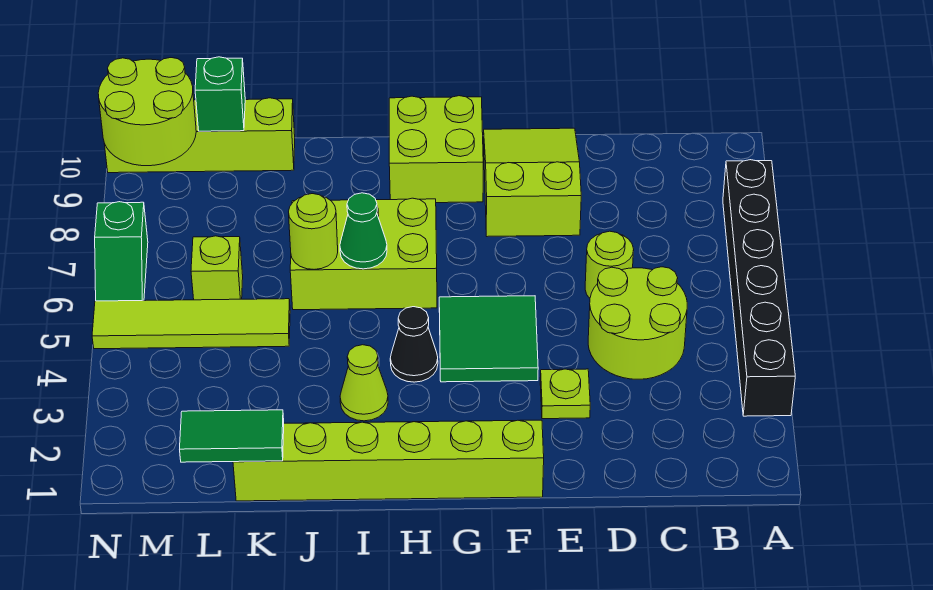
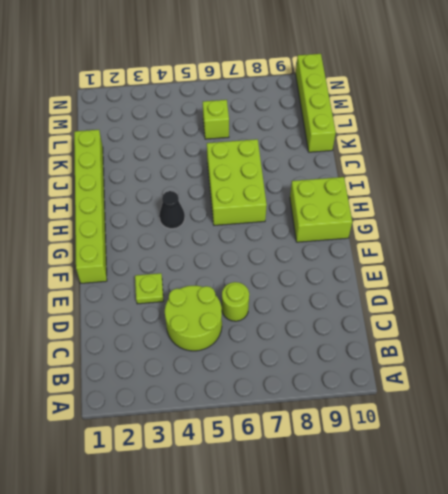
none -> black 1x6 brick [723,160,795,416]
none -> lime 2x3 slope [484,128,581,237]
none -> green 2x2 tile [439,296,538,382]

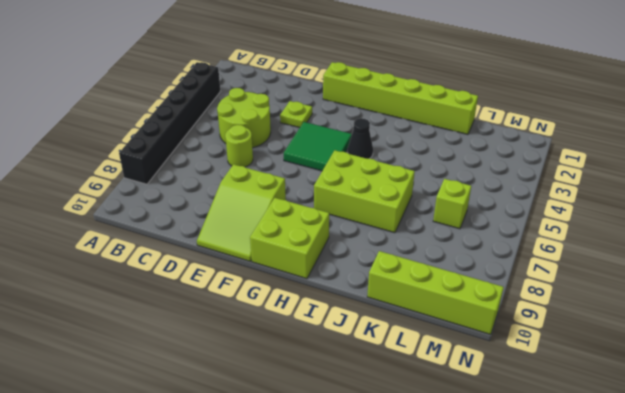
none -> lime 1x1 cone [340,345,388,421]
none -> lime 1x4 tile [92,299,290,349]
none -> green 1x2 slope [95,202,148,301]

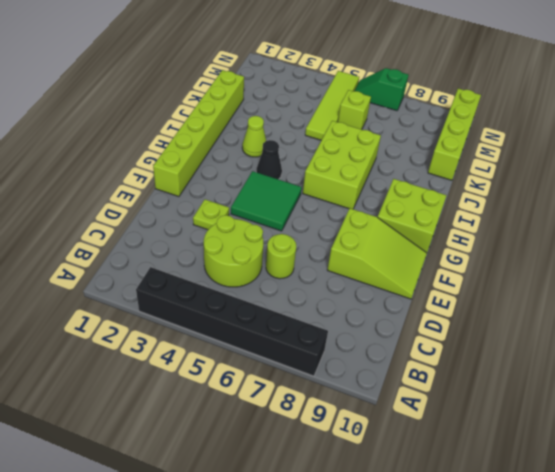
none -> green 1x1 cone [340,193,387,269]
none -> lime 1x1 round brick [289,194,338,269]
none -> green 1x2 tile [180,410,284,462]

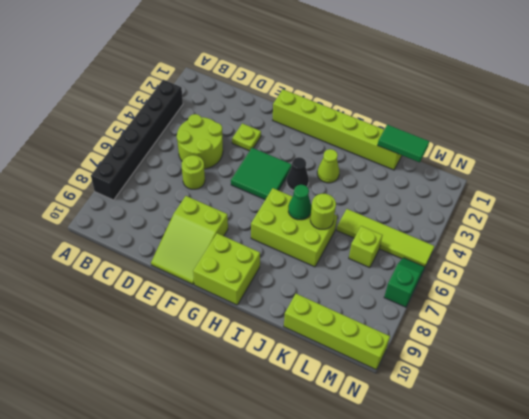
none -> green 1x1 brick [195,57,245,131]
none -> lime 2x2 round brick [98,58,196,166]

